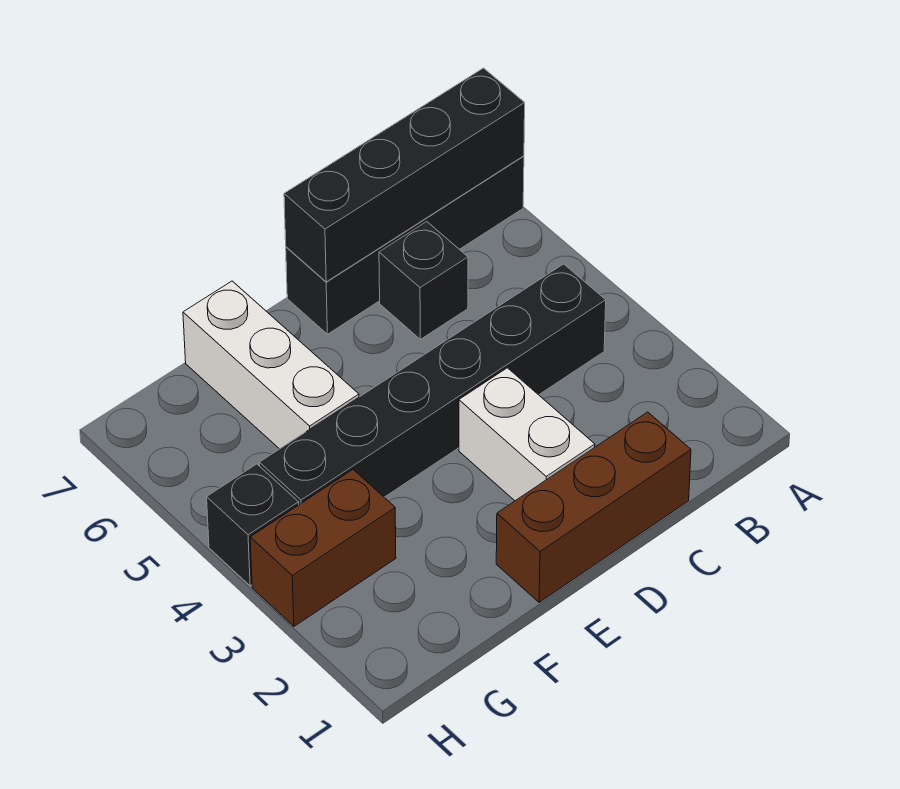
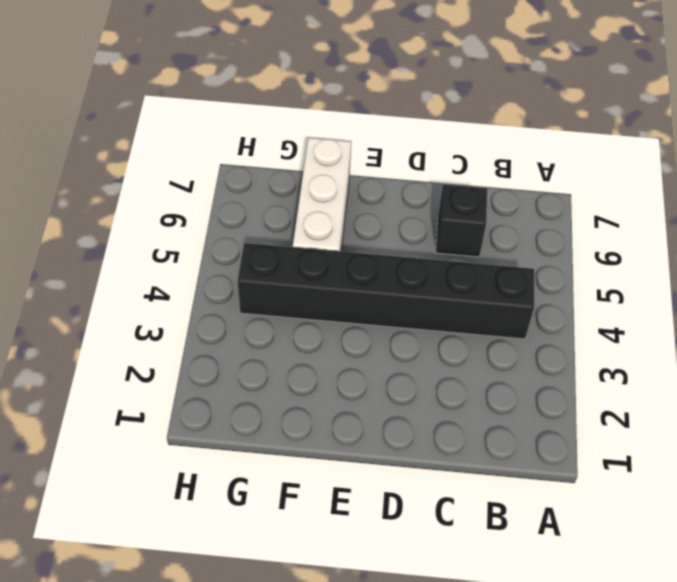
none -> black 1x4 brick [286,156,524,334]
none -> brown 1x3 brick [496,412,691,602]

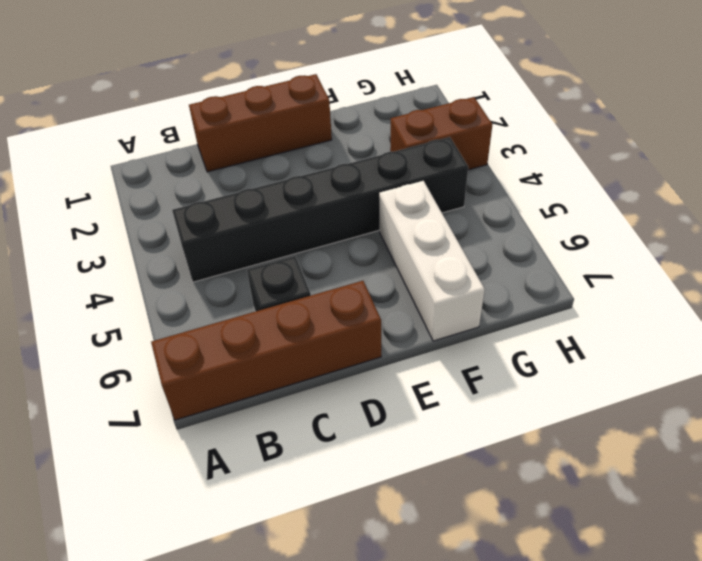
brown 1x4 brick [151,281,381,420] -> black 1x4 brick [286,156,524,334]
none -> white 1x2 brick [459,368,595,501]
none -> black 1x1 brick [207,464,299,586]

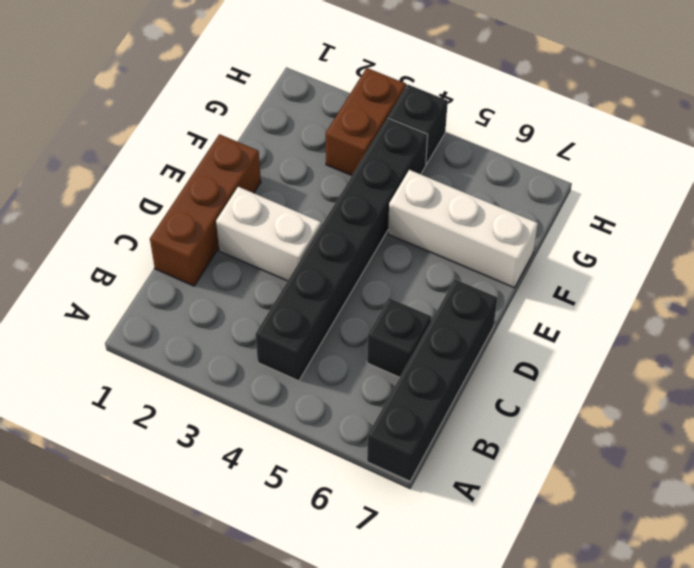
none -> black 1x4 brick [284,68,525,282]

